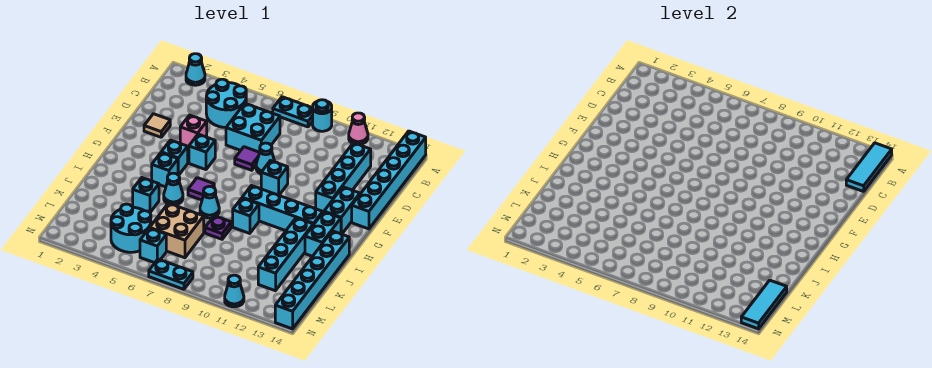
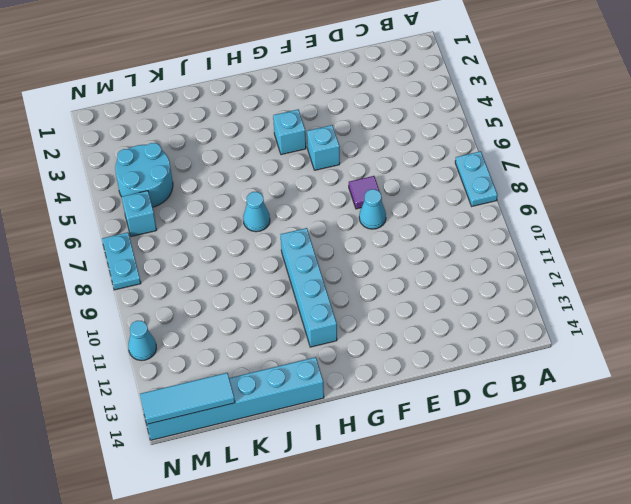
none -> cyan 1x1 cone [186,54,205,85]
none -> cyan 1x1 round brick [313,100,332,131]
none -> pink 1x1 cone [349,113,368,144]
none -> cyan 1x6 brick [352,131,426,229]

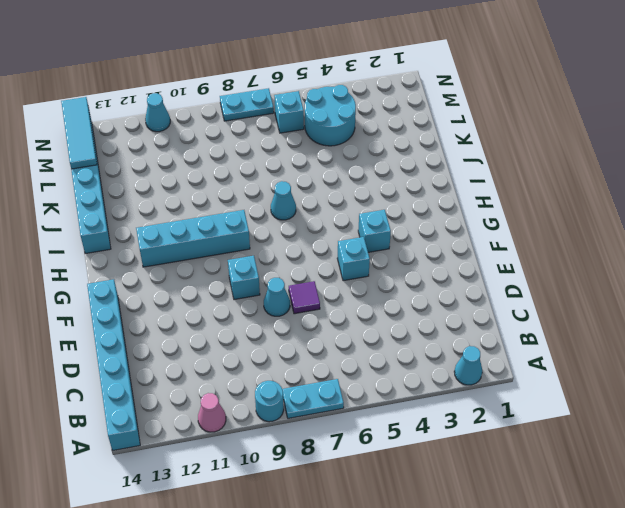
none -> cyan 2x2 round brick [206,79,246,127]
none -> cyan 2x2 brick [226,103,280,152]
none -> cyan 1x4 brick [316,143,371,212]
none -> tan 1x1 tile [144,114,170,137]

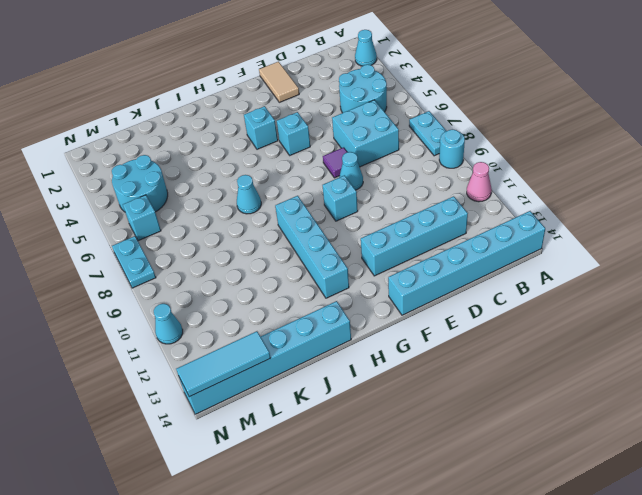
tan 1x2 tile [259,62,299,102] -> tan 1x1 tile [144,114,170,137]
none -> pink 1x1 brick [180,115,207,147]
none -> cyan 1x2 brick [324,187,360,234]
none -> cyan 1x1 brick [152,153,178,187]
none -> purple 1x1 tile [188,178,214,200]

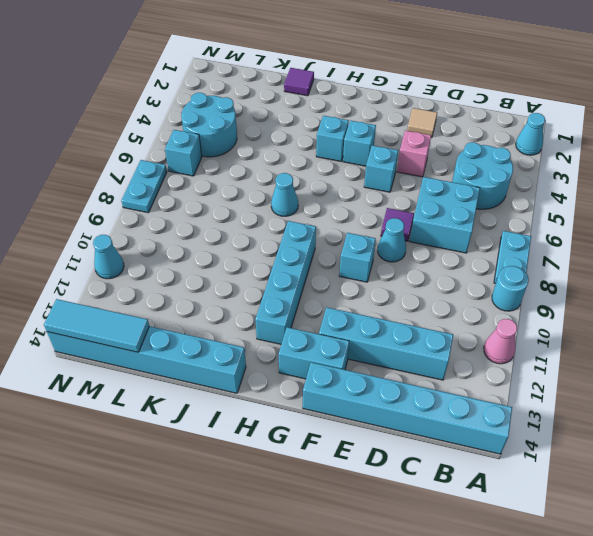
purple 1x1 tile [284,68,314,96] -> purple 1x1 tile moved to [188,178,214,200]
none -> cyan 1x2 brick [305,212,341,256]
none -> cyan 1x1 cone [164,173,183,205]
none -> cyan 1x1 brick [233,198,259,234]
none -> cyan 1x4 brick [258,218,313,291]

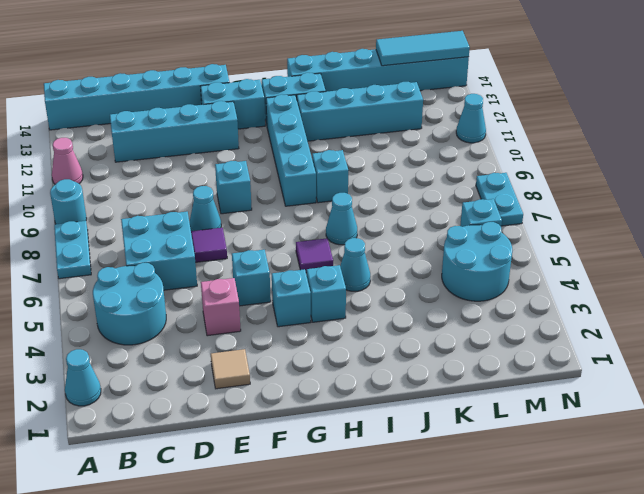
none -> cyan 1x1 brick [133,178,159,212]
none -> purple 1x1 plate [205,216,231,239]
none -> tan 2x2 brick [150,203,204,258]
none -> cyan 1x3 tile [846,143,892,191]

